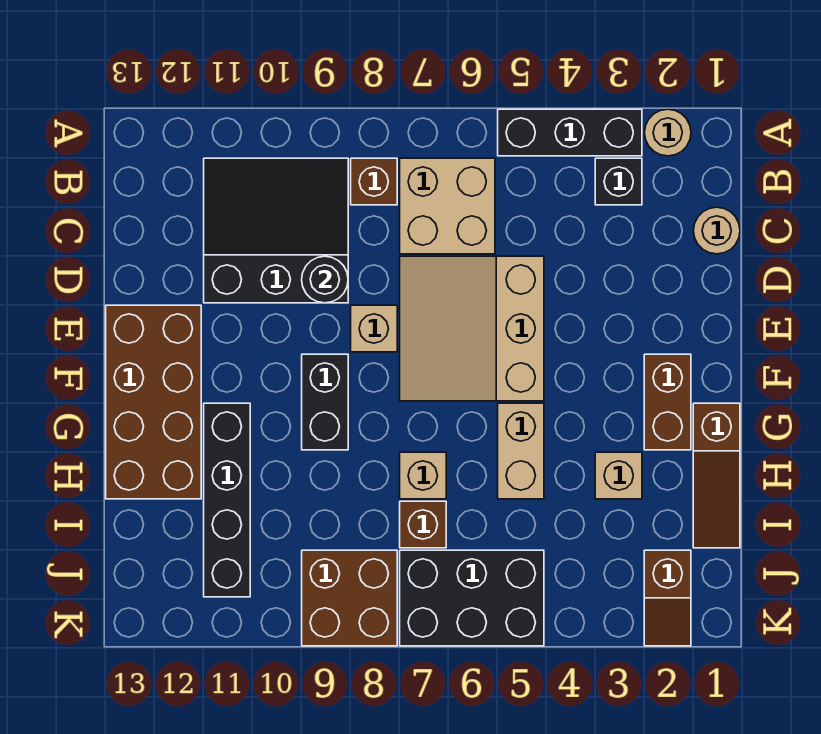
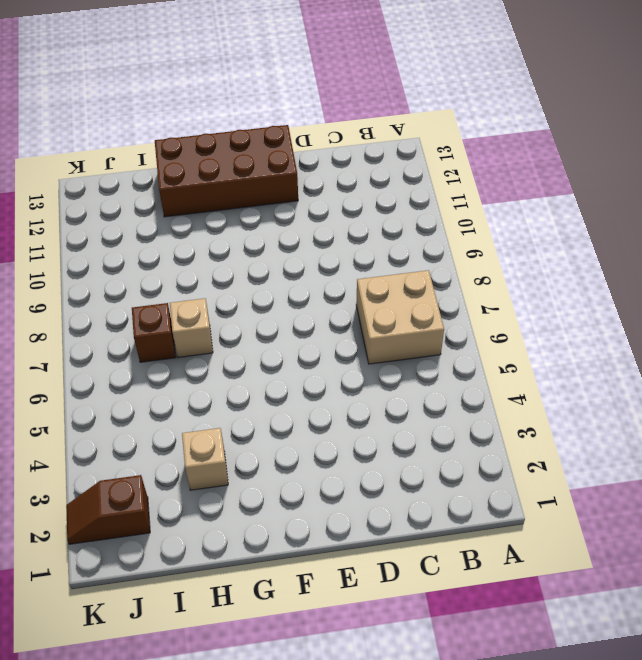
none -> tan 1x1 round brick [645,109,691,156]
none -> black 1x3 brick [498,109,642,156]
none -> black 1x1 brick [595,158,642,205]

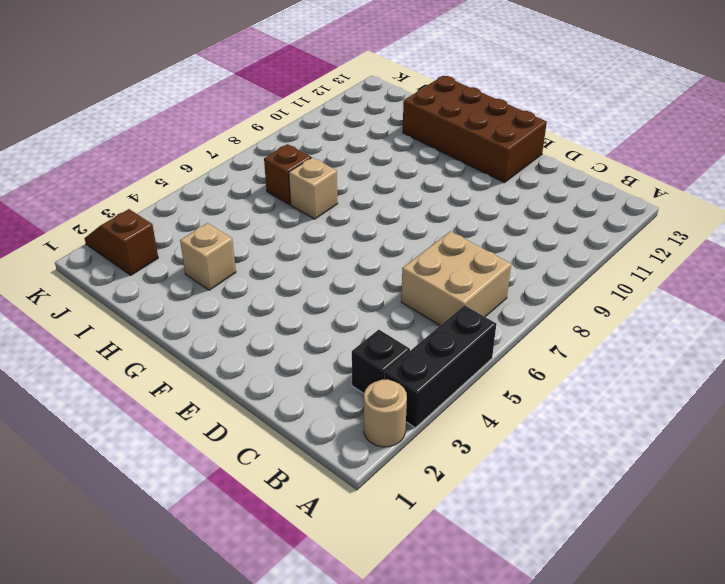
none -> brown 1x1 brick [351,158,397,205]
none -> black 3x3 slope [204,158,348,303]
none -> tan 1x1 round brick [693,207,740,254]

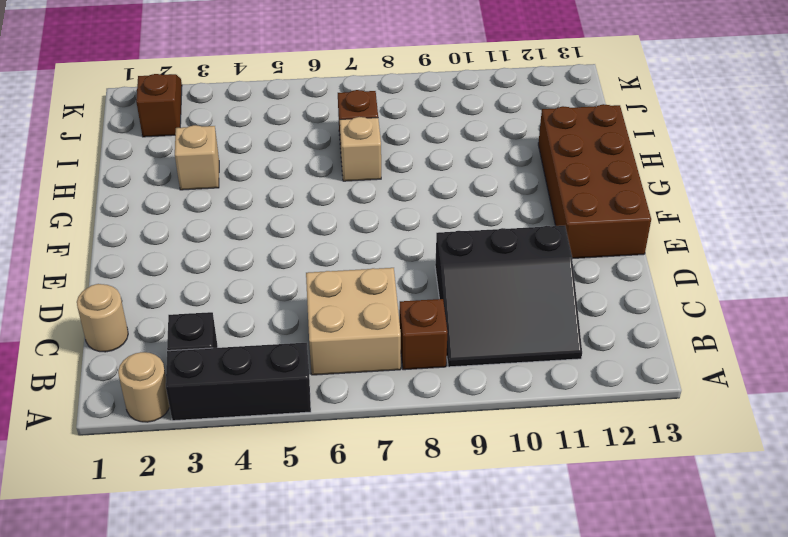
none -> tan 3x3 slope [400,256,544,401]
none -> tan 1x1 brick [351,305,397,352]
none -> brown 1x2 brick [644,354,691,450]

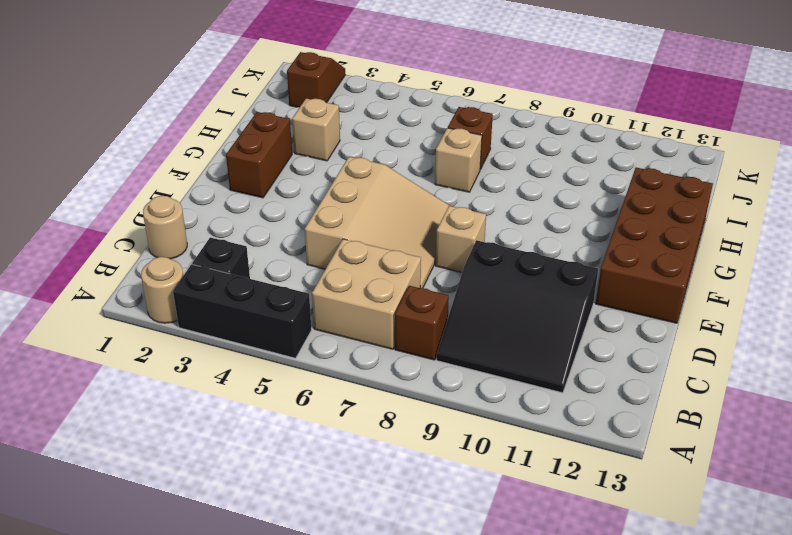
none -> black 1x2 brick [302,354,348,450]
none -> brown 1x3 slope [693,403,740,548]
none -> tan 1x2 brick [498,403,544,499]

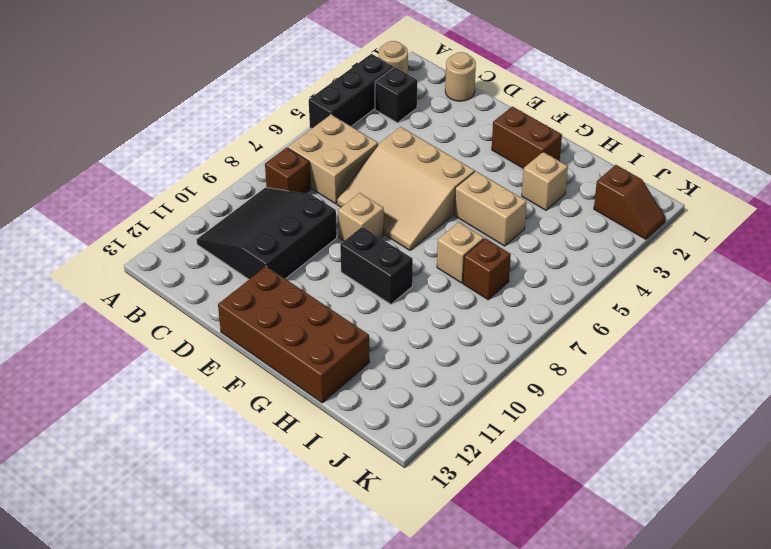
none -> brown 1x3 slope [693,403,740,548]
none -> black 1x4 brick [204,403,250,597]
none -> black 2x3 brick [400,550,544,646]

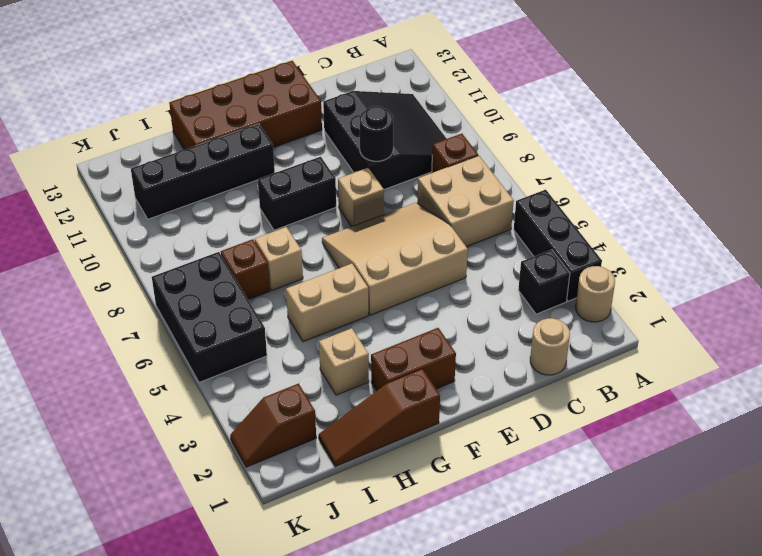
none -> brown 2x2 brick [302,550,397,646]

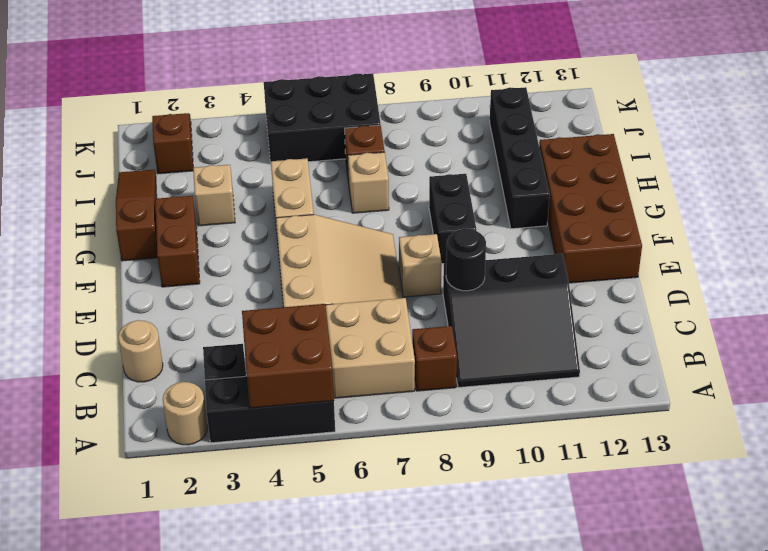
brown 2x2 brick [242,304,334,408] -> brown 2x2 brick moved to [302,550,397,646]

